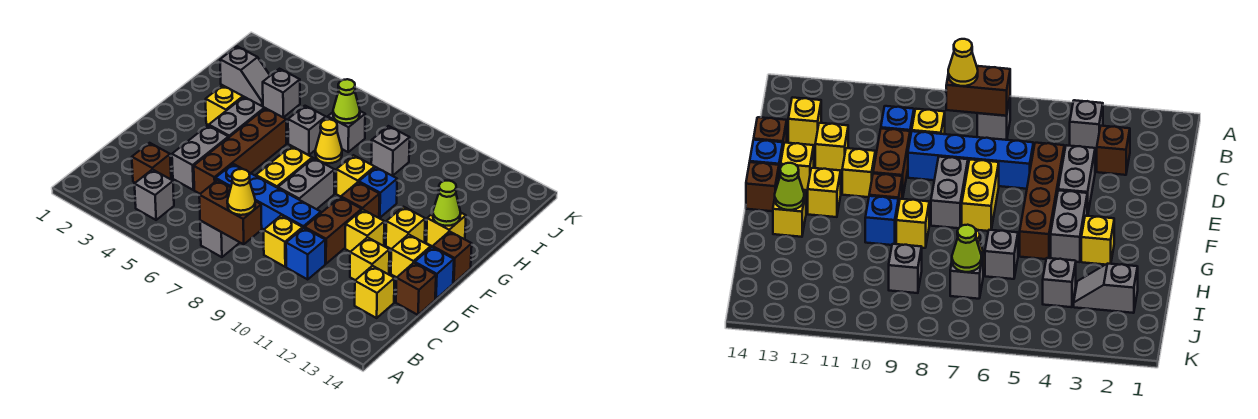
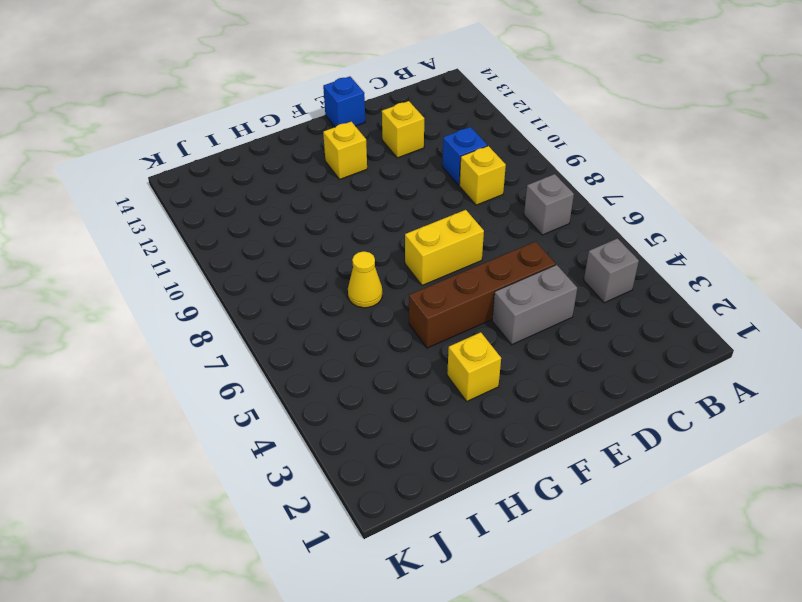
none -> brown 1x1 brick [132,143,171,183]
none -> yellow 1x1 brick [355,266,395,318]
none -> blue 1x4 brick [216,164,321,229]
none -> brown 1x2 brick [305,197,362,264]

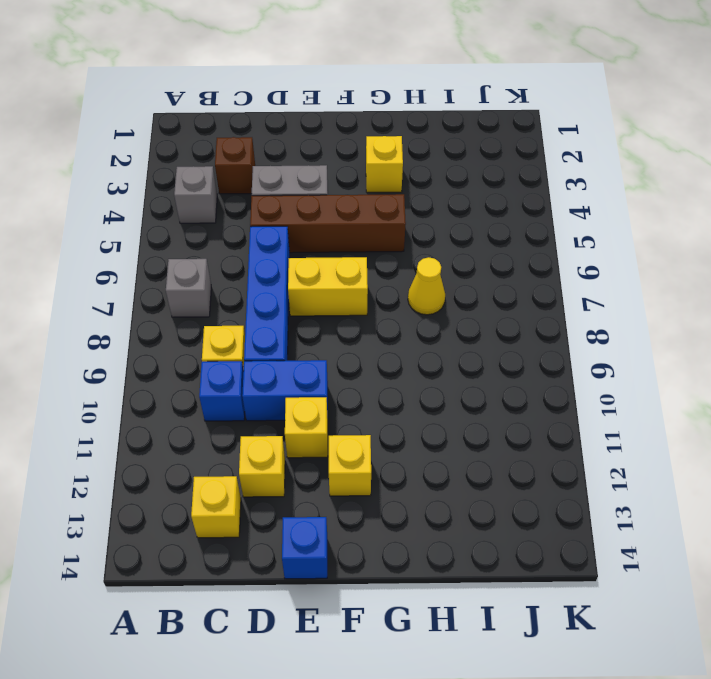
blue 1x2 brick [242,360,328,421] -> brown 1x2 brick [305,197,362,264]
none -> brown 1x1 brick [396,263,436,315]
none -> grey 1x2 brick [278,158,334,209]
none -> yellow 1x1 brick [391,234,431,277]
none -> grey 1x2 brick [209,97,265,138]

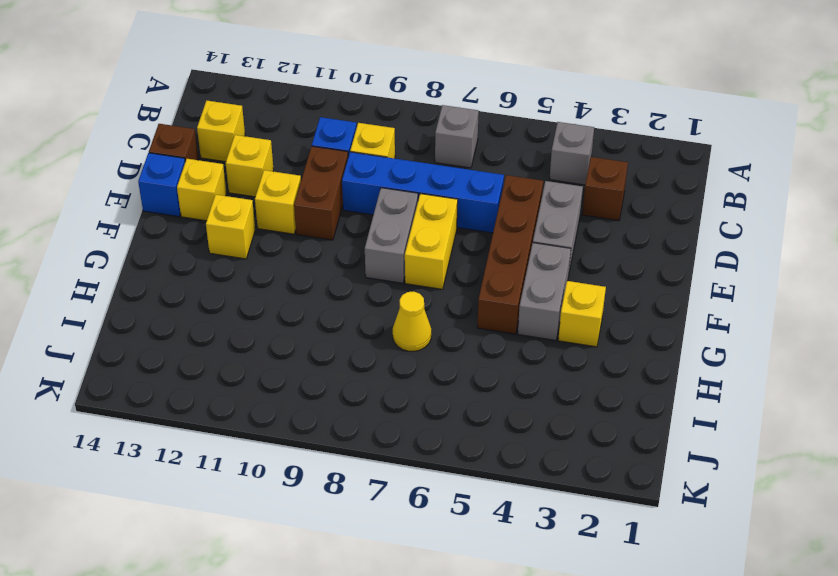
none -> brown 1x1 brick [341,182,379,218]
none -> brown 1x1 brick [433,231,472,283]
none -> yellow 1x1 brick [336,155,375,197]
none -> blue 1x1 brick [359,167,397,218]

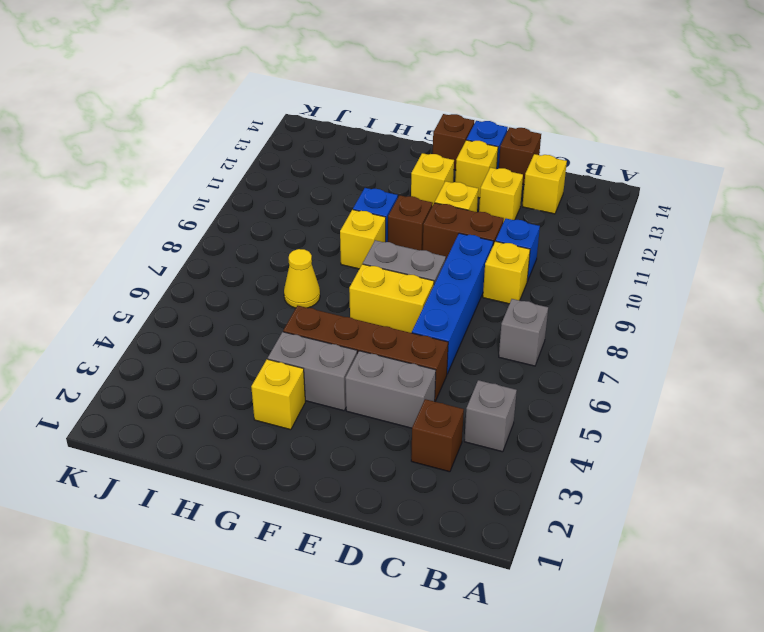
none -> yellow 1x1 brick [426,213,466,247]
none -> grey 1x1 brick [288,106,326,155]
none -> grey 1x2 slope [220,46,270,106]
none -> grey 1x1 brick [263,69,300,118]

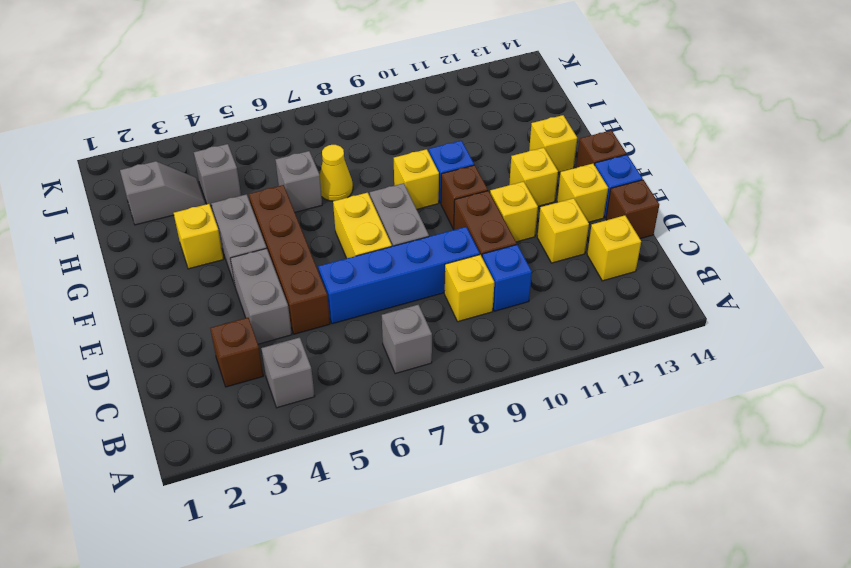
none -> grey 1x1 brick [328,111,365,152]
none -> grey 1x1 brick [371,126,410,176]
none -> brown 1x2 brick [199,180,262,244]
none -> lime 1x1 cone [433,181,461,226]

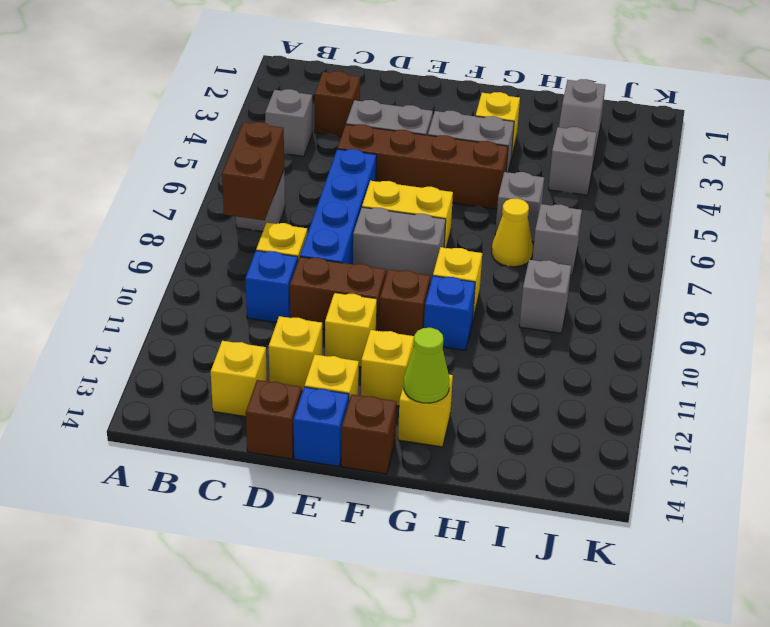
none -> lime 1x1 cone [333,79,360,123]
none -> yellow 1x1 cone [227,169,255,215]

